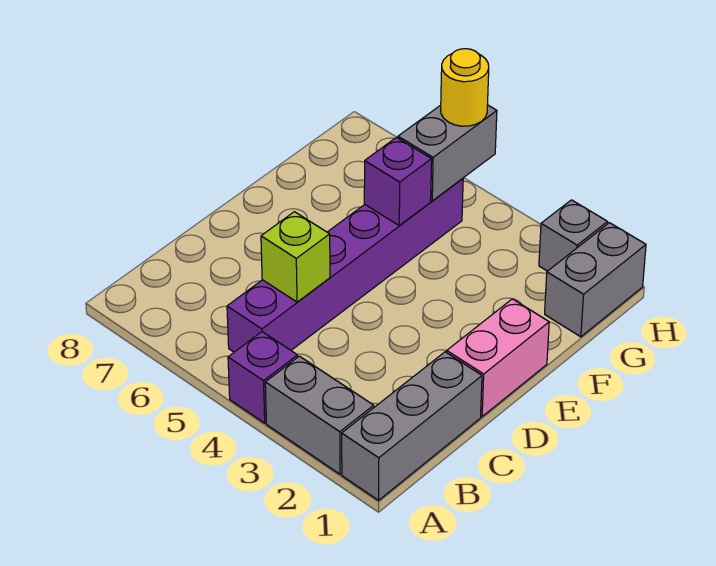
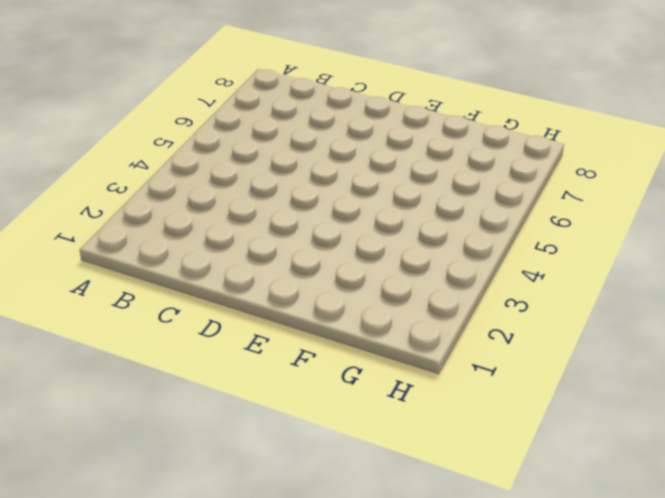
none -> grey 1x3 brick [342,352,482,500]
none -> grey 1x2 brick [265,356,374,474]

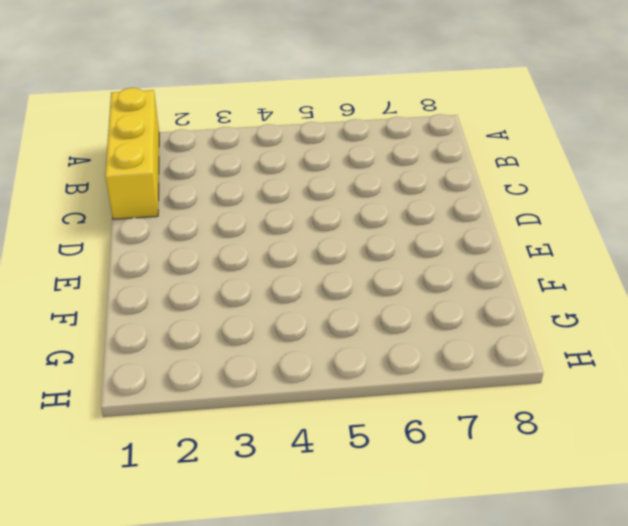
yellow 1x3 brick [105,88,159,219] -> grey 1x3 brick [342,352,482,500]
none -> grey 1x2 brick [265,356,374,474]
none -> purple 1x1 brick [228,332,298,423]

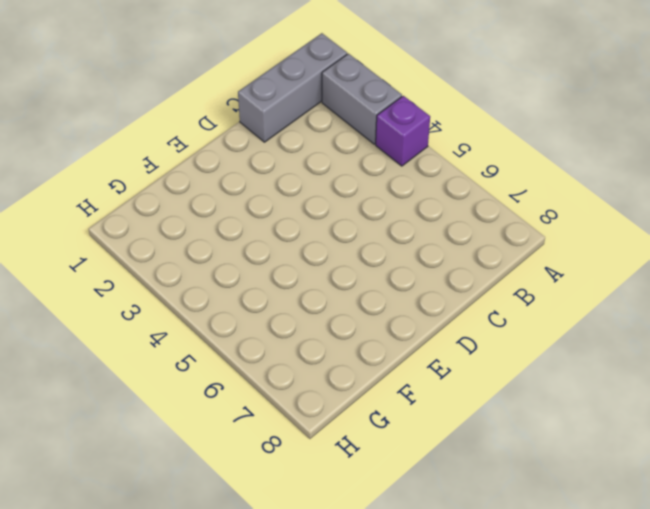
none -> purple 1x6 brick [227,178,463,352]
none -> pink 1x2 brick [447,299,549,417]

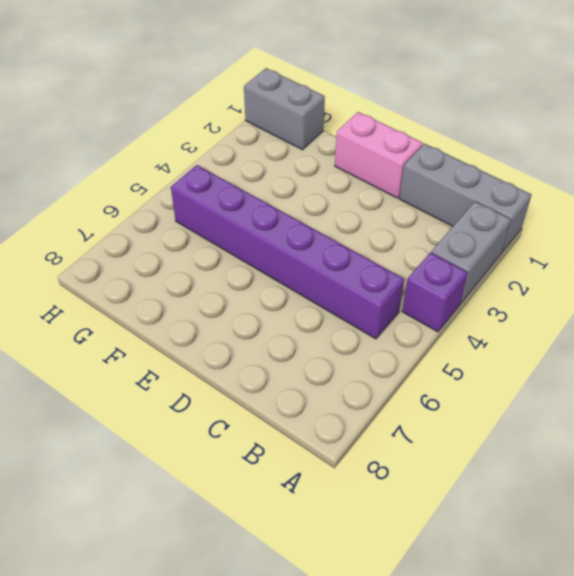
none -> grey 1x1 brick [539,200,607,271]
none -> lime 1x1 brick [261,212,330,302]

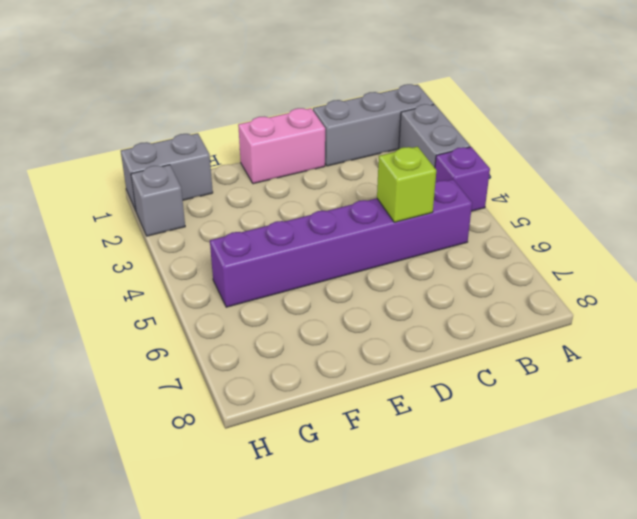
none -> purple 1x1 brick [364,137,432,226]
none -> grey 1x2 brick [398,105,497,201]

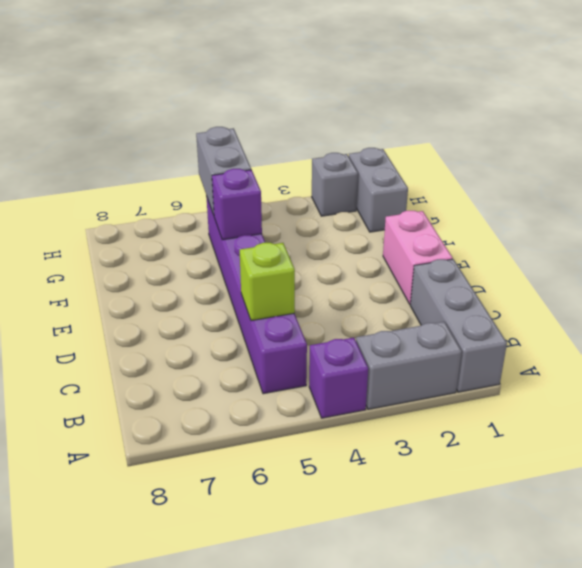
none -> yellow 1x1 round brick [441,49,489,126]

